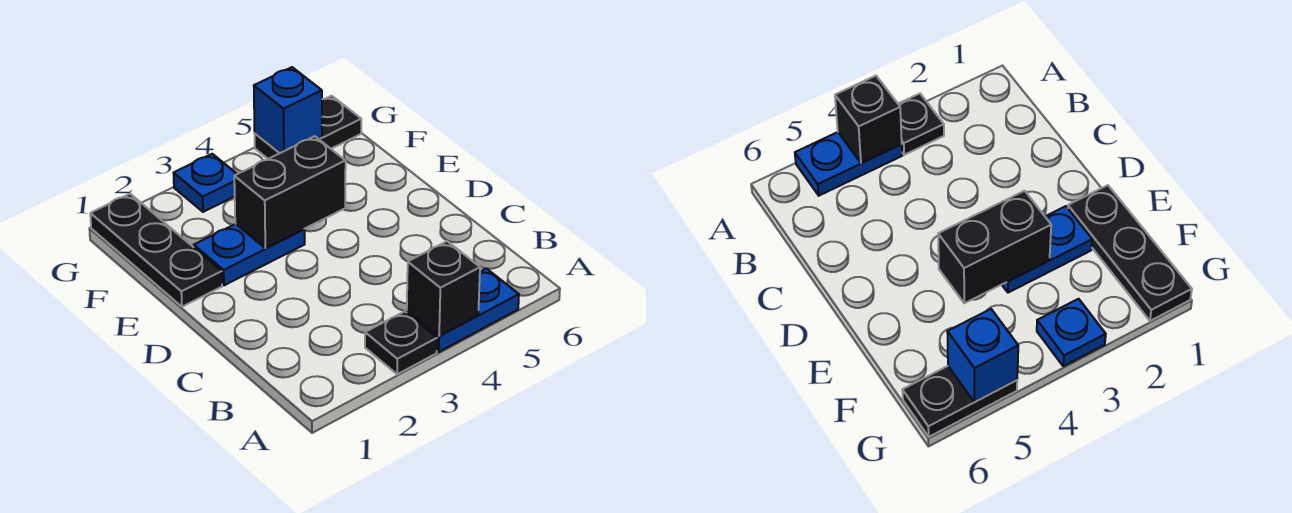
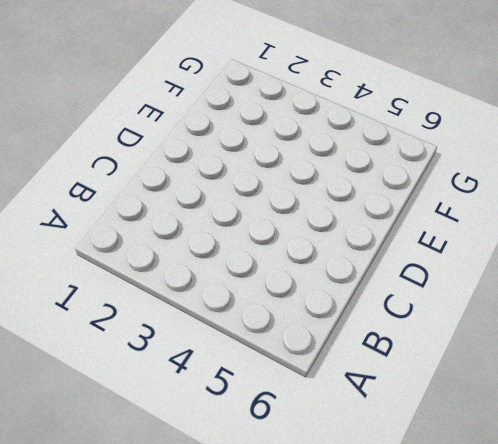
none -> black 1x1 plate [365,311,437,374]
none -> blue 1x2 plate [407,268,519,352]

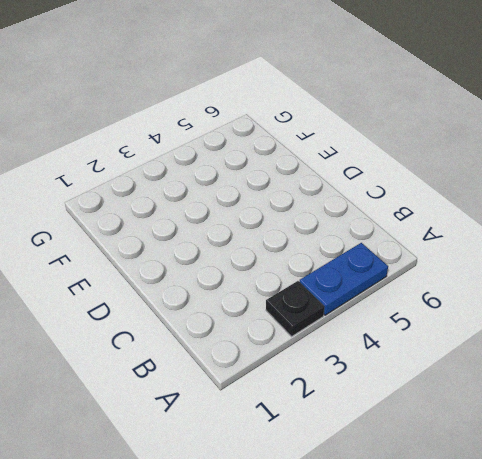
none -> black 1x3 plate [90,194,222,307]
none -> blue 1x2 plate [194,224,305,285]

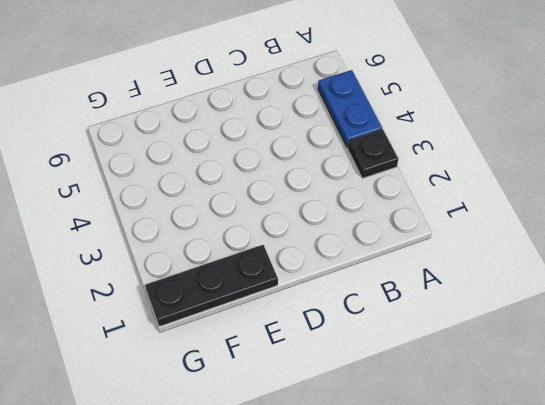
none -> blue 1x2 plate [194,224,305,285]
none -> blue 1x1 plate [174,154,237,212]

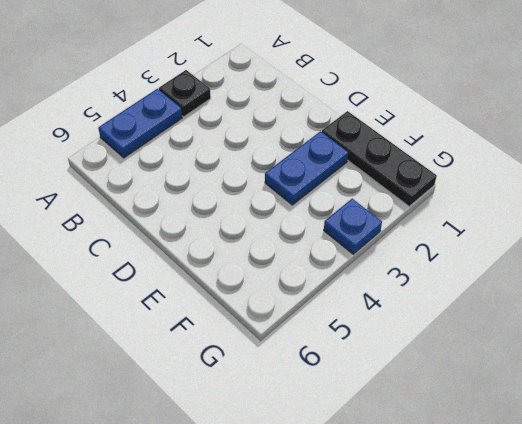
none -> black 1x2 plate [255,96,361,159]
none -> black 1x1 brick [407,241,480,336]

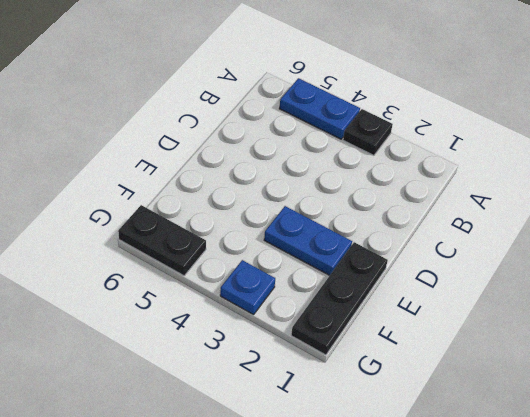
none -> black 1x1 brick [407,241,480,336]
none -> black 1x2 brick [234,136,346,248]

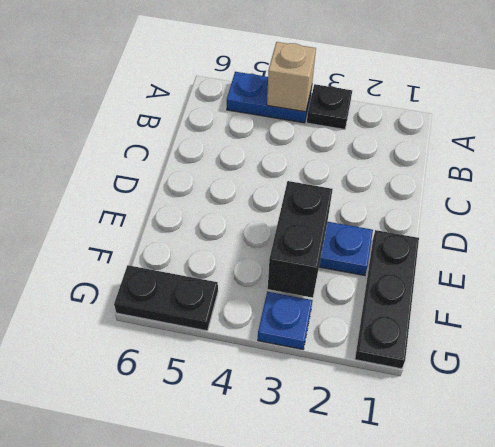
tan 1x1 brick [267,42,316,112] -> black 1x1 brick [407,241,480,336]
black 1x2 brick [268,181,333,298] -> black 1x2 brick turned to [234,136,346,248]
none -> blue 1x1 brick [254,67,322,153]

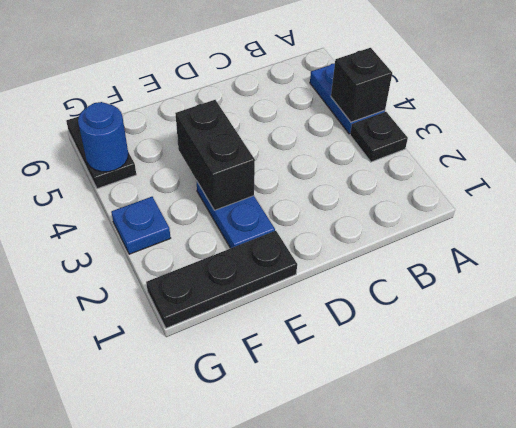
blue 1x1 round brick [78,102,128,172] -> blue 1x1 brick [254,67,322,153]

